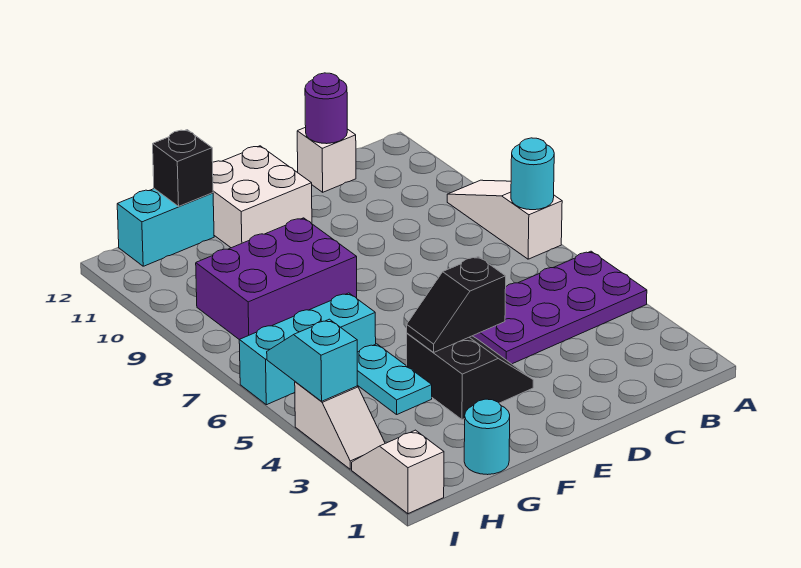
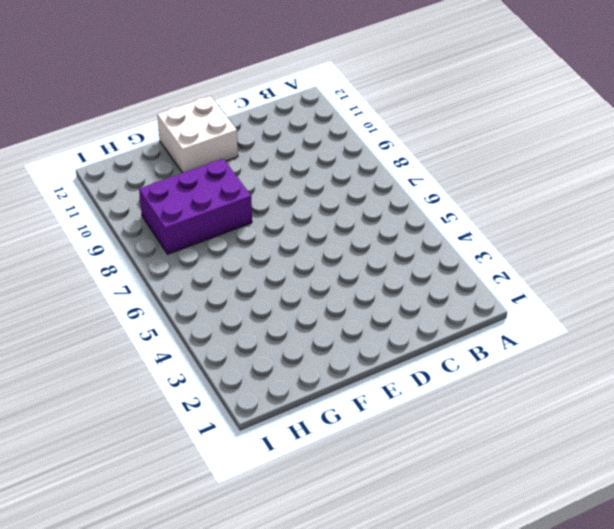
none -> purple 2x4 plate [473,251,647,364]
none -> white 1x3 slope [447,180,562,259]
none -> white 1x1 brick [297,127,356,192]

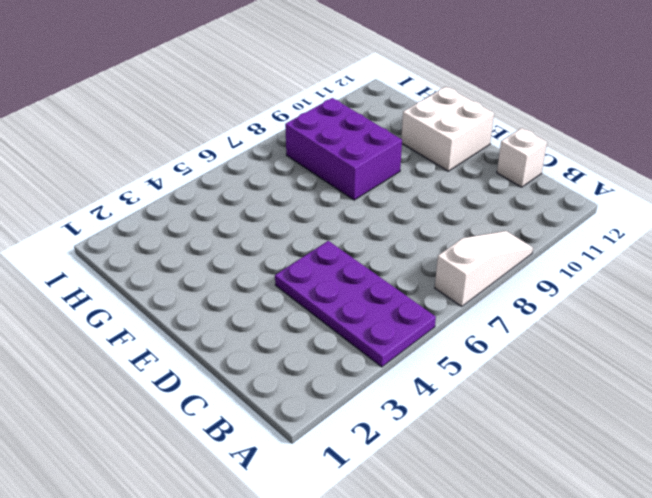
none -> black 2x2 slope [407,333,533,420]
none -> cyan 1x1 round brick [464,399,510,475]
none -> cyan 1x2 plate [357,344,432,414]

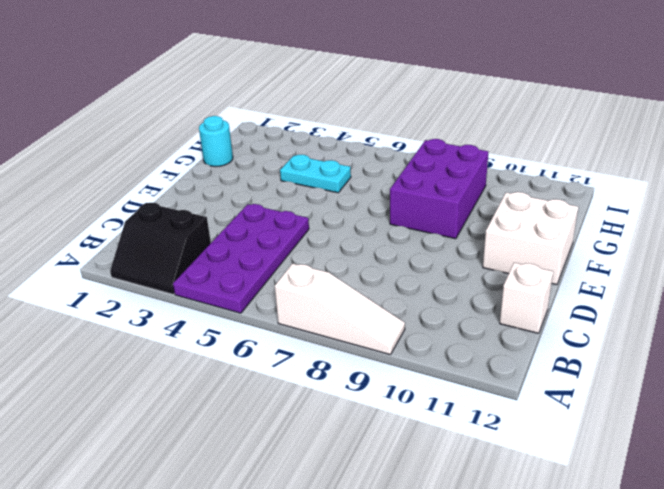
black 2x2 slope [110,203,211,294] -> black 2x2 slope moved to [407,333,533,420]
none -> cyan 1x3 brick [239,293,376,405]
none -> cyan 1x2 brick [117,189,214,266]
none -> white 1x2 slope [352,430,444,514]

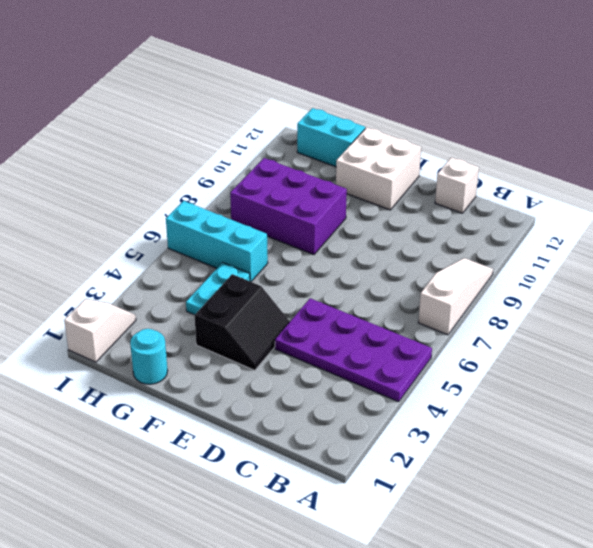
none -> white 1x2 slope [295,382,385,469]
none -> cyan 1x1 round brick [511,138,554,210]
none -> purple 1x1 round brick [305,73,347,144]

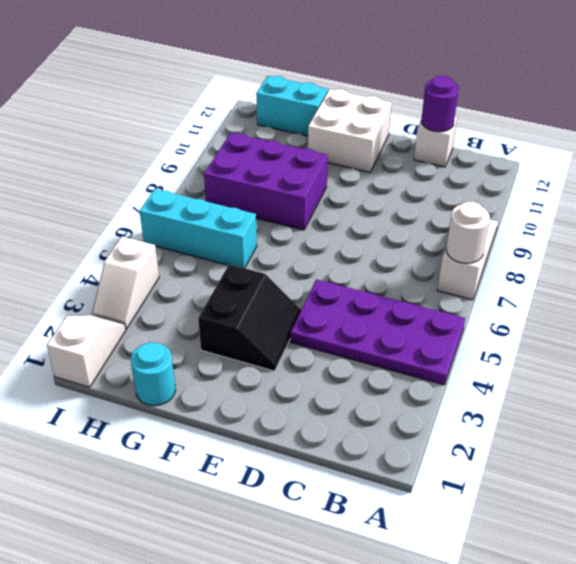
white 1x1 round brick [446,202,490,263] -> cyan 1x1 round brick [511,138,554,210]
none -> cyan 1x2 plate [357,344,432,414]
none -> black 1x2 slope [407,257,506,353]
none -> black 1x1 brick [153,130,213,206]

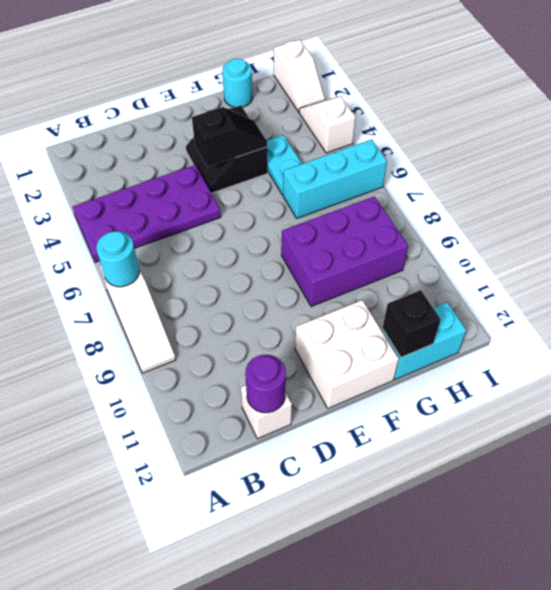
none -> cyan 1x2 slope [267,319,357,401]

